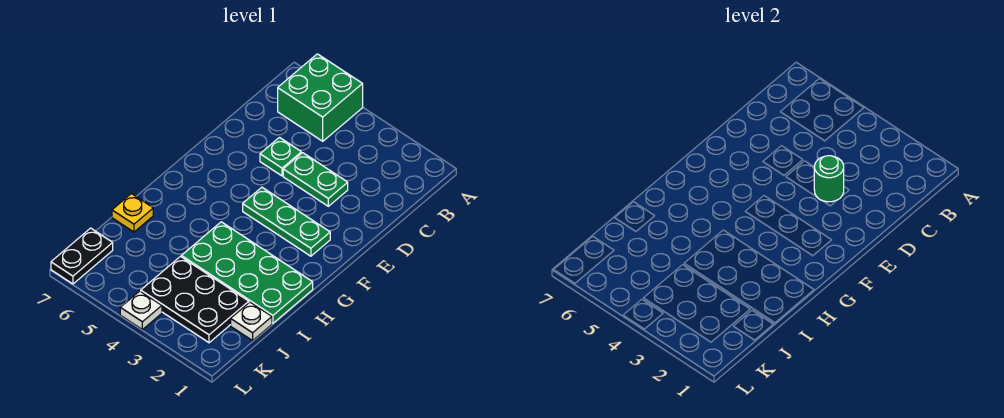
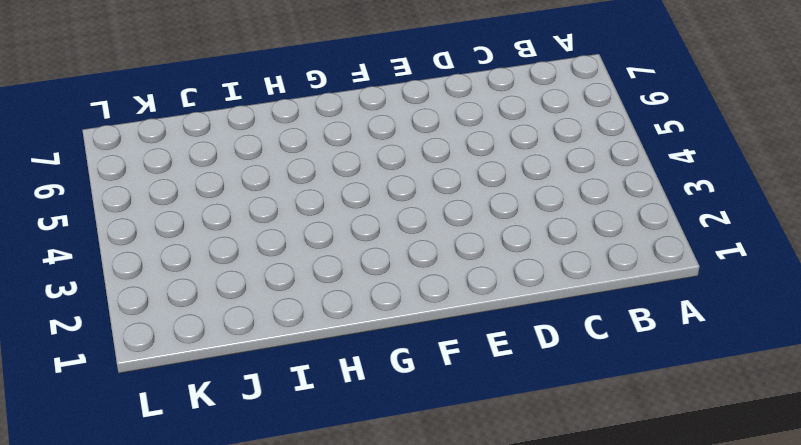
none -> green 2x2 brick [278,54,363,141]
none -> green 1x2 plate [283,153,348,206]

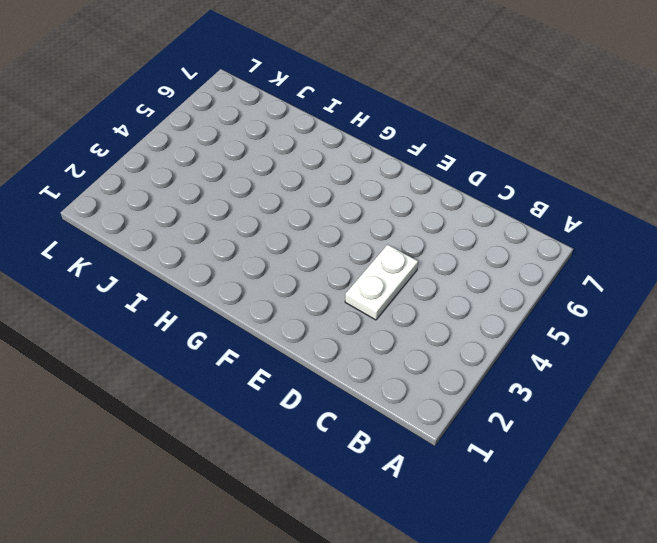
white 1x2 plate [345,244,418,320] -> green 1x2 plate [283,153,348,206]
none -> green 2x2 brick [278,54,363,141]
none -> green 1x1 plate [260,138,301,176]

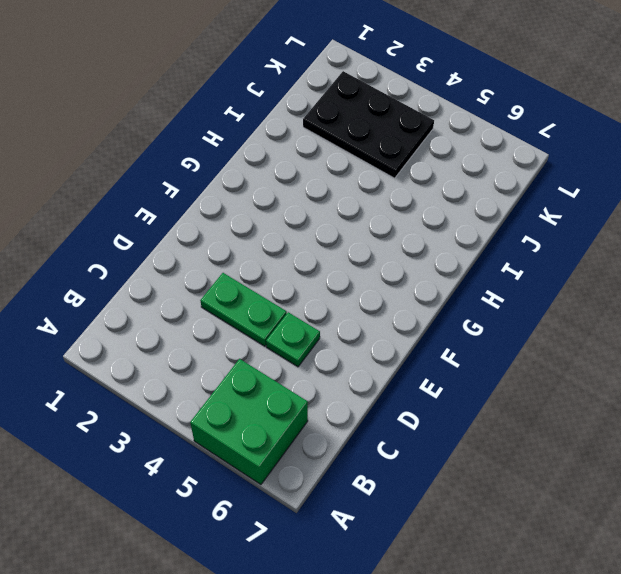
none -> green 1x3 plate [243,187,330,256]
none -> green 2x4 plate [181,222,313,323]

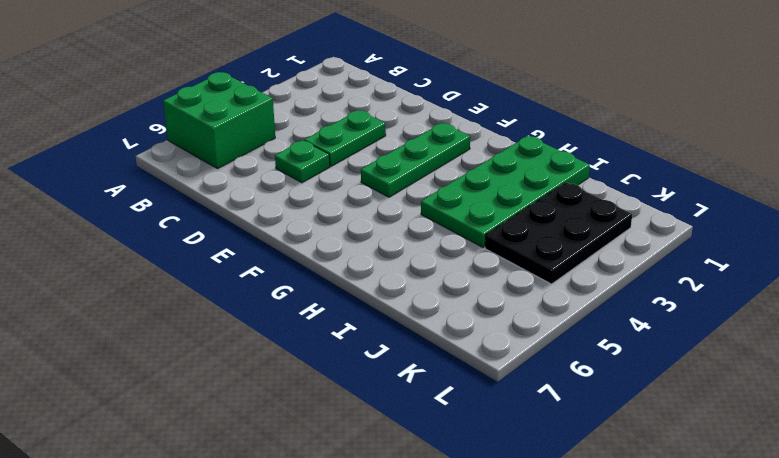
none -> yellow 1x1 plate [112,194,153,232]
none -> white 1x1 plate [231,302,272,341]

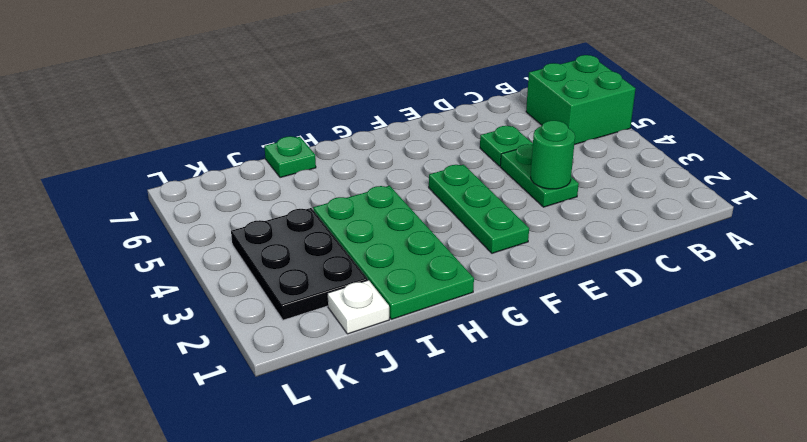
green 1x1 plate [264,136,316,178] -> yellow 1x1 plate [112,194,153,232]
none -> black 1x2 plate [51,228,113,284]
none -> white 1x1 plate [120,291,162,330]

